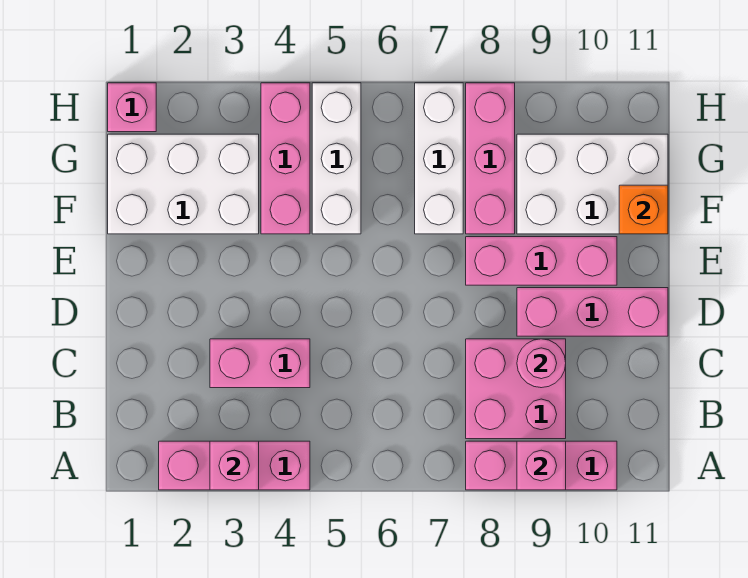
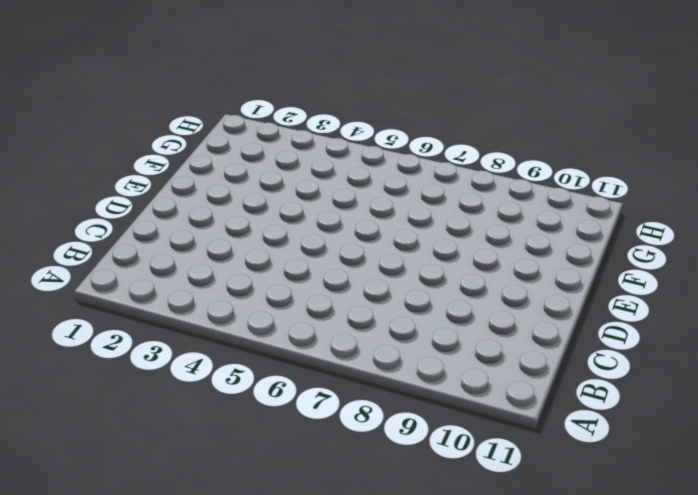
none -> pink 1x3 brick [159,441,310,490]
none -> pink 1x3 brick [466,441,617,490]
none -> pink 2x2 brick [466,339,566,439]

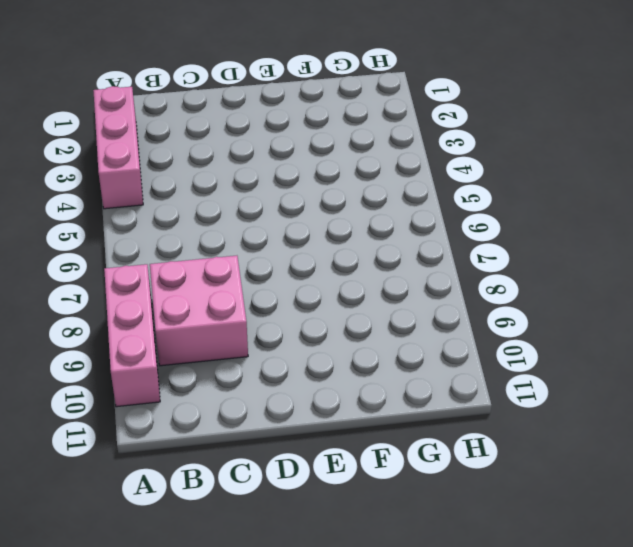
none -> pink 1x2 brick [210,339,310,388]
none -> pink 1x3 brick [517,288,668,336]
none -> pink 1x3 brick [466,237,617,285]

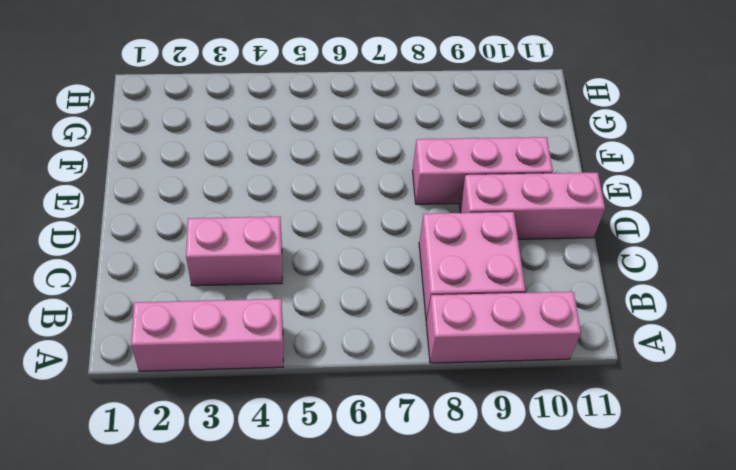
none -> white 2x3 brick [108,134,259,234]
none -> pink 1x3 brick [261,83,310,234]
none -> white 1x3 brick [312,83,361,234]

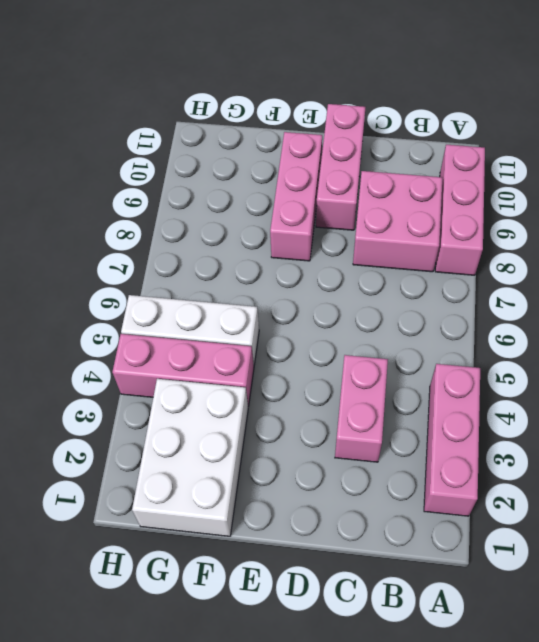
none -> white 1x3 brick [415,83,463,234]
none -> pink 1x3 brick [466,83,515,234]
none -> white 2x3 brick [517,134,668,234]

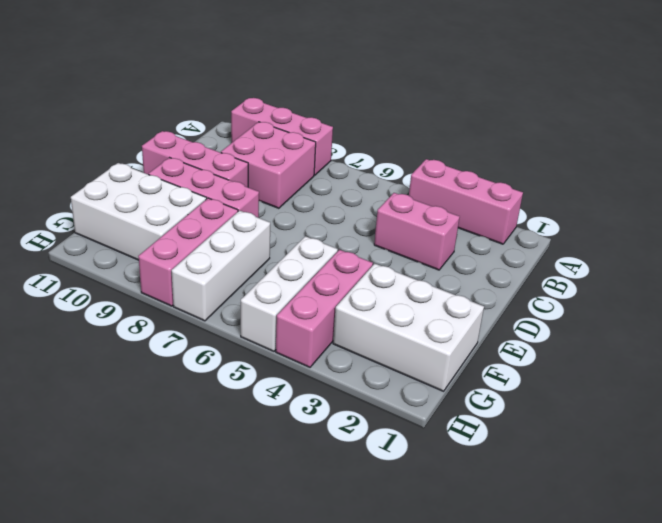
none -> pink 1x1 brick [108,83,156,132]
none -> pink 1x1 brick [210,441,259,490]
none -> pink 1x1 brick [517,441,566,490]

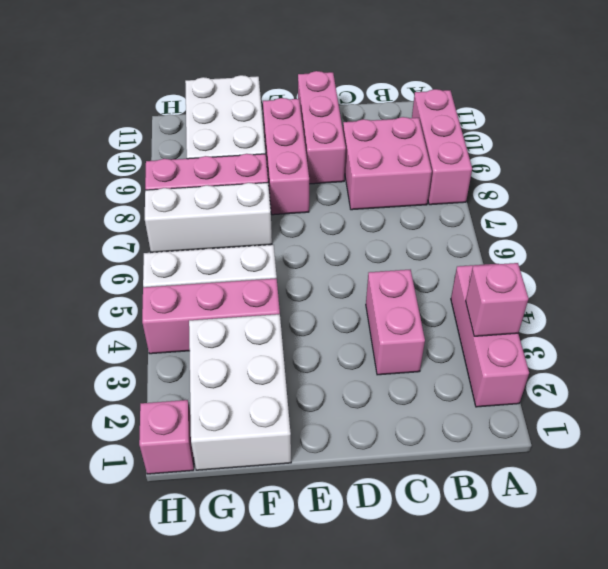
none -> pink 1x1 brick [517,441,566,490]
none -> pink 1x1 round brick [517,339,566,388]
none -> orange 1x1 brick [619,185,668,234]

